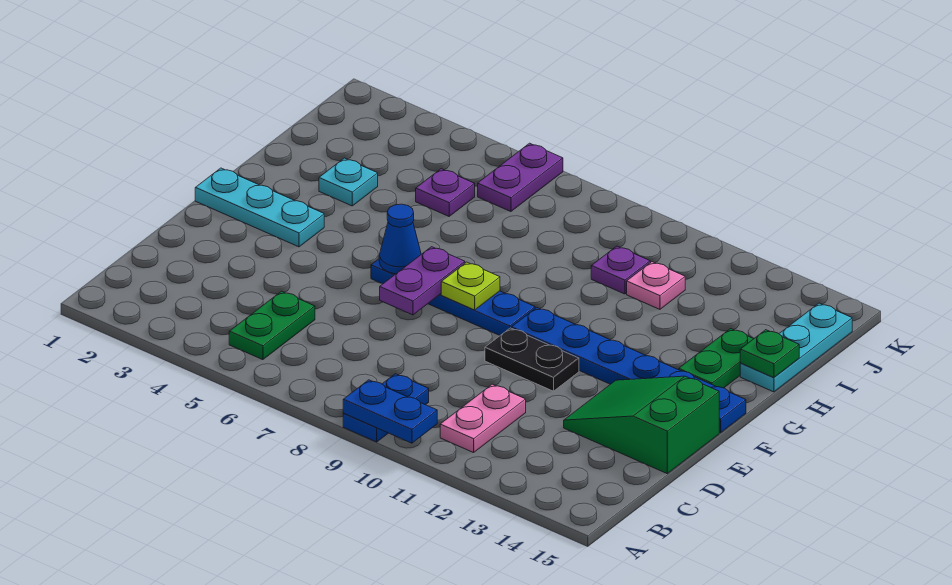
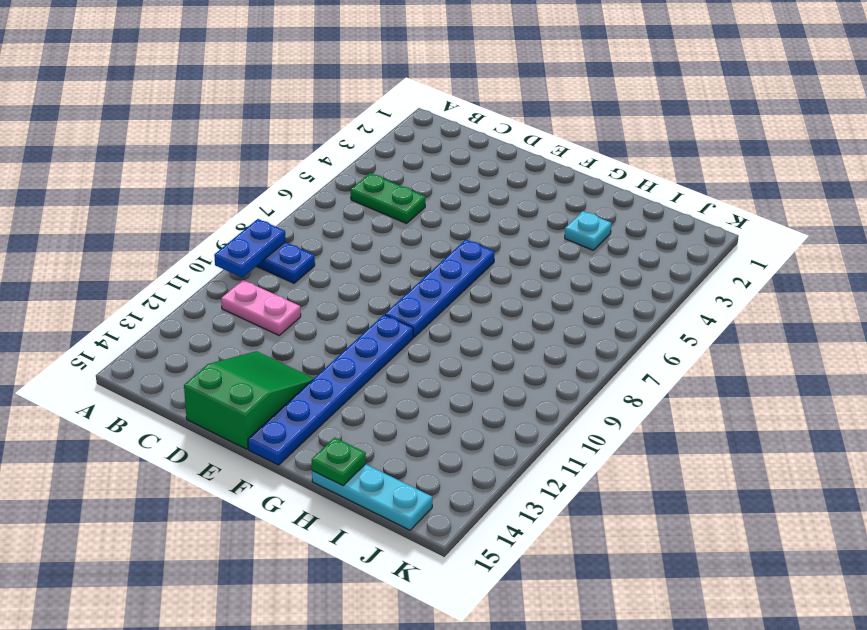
none -> black 1x2 plate [485,328,579,391]
none -> cyan 1x3 plate [195,168,324,247]
none -> green 1x2 plate [679,329,753,388]

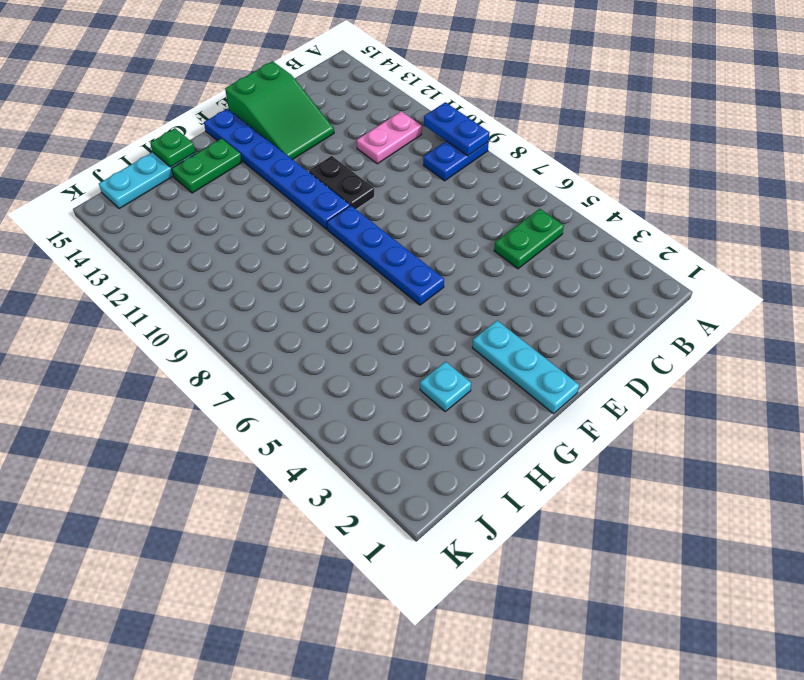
none -> purple 1x1 plate [416,169,475,216]
none -> purple 1x1 plate [591,246,650,294]
none -> pink 1x1 plate [627,262,685,309]

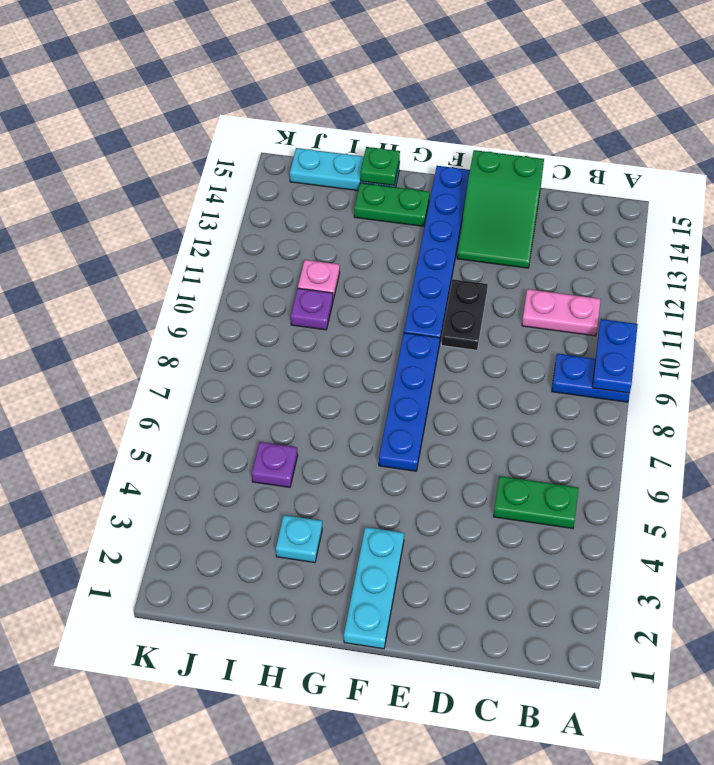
none -> purple 1x2 plate [478,143,563,212]
none -> purple 1x2 plate [380,247,465,315]
none -> blue 1x1 cone [379,204,421,274]

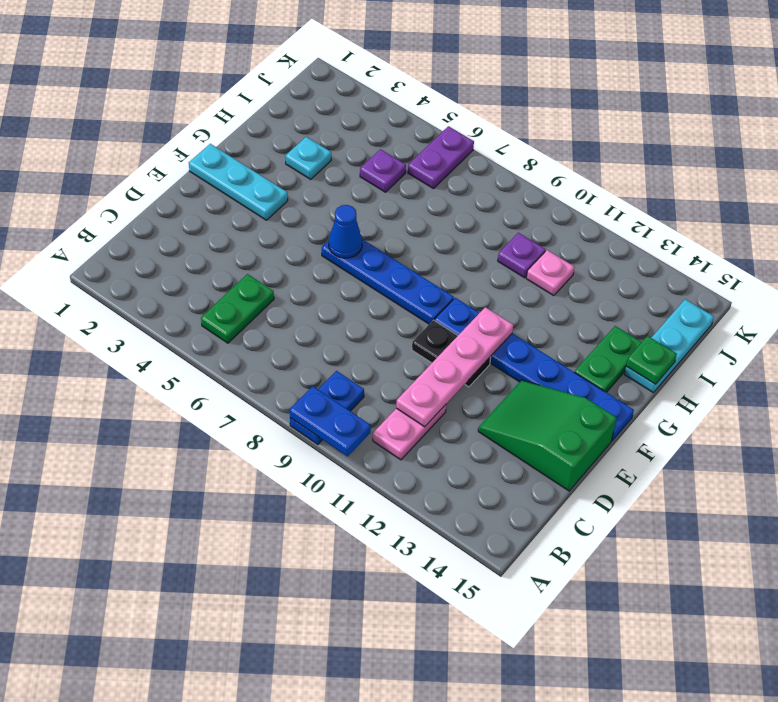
pink 1x4 plate [396,307,513,427] -> none
none -> purple 1x2 plate [380,247,465,315]
none -> lime 1x1 plate [441,262,500,310]

